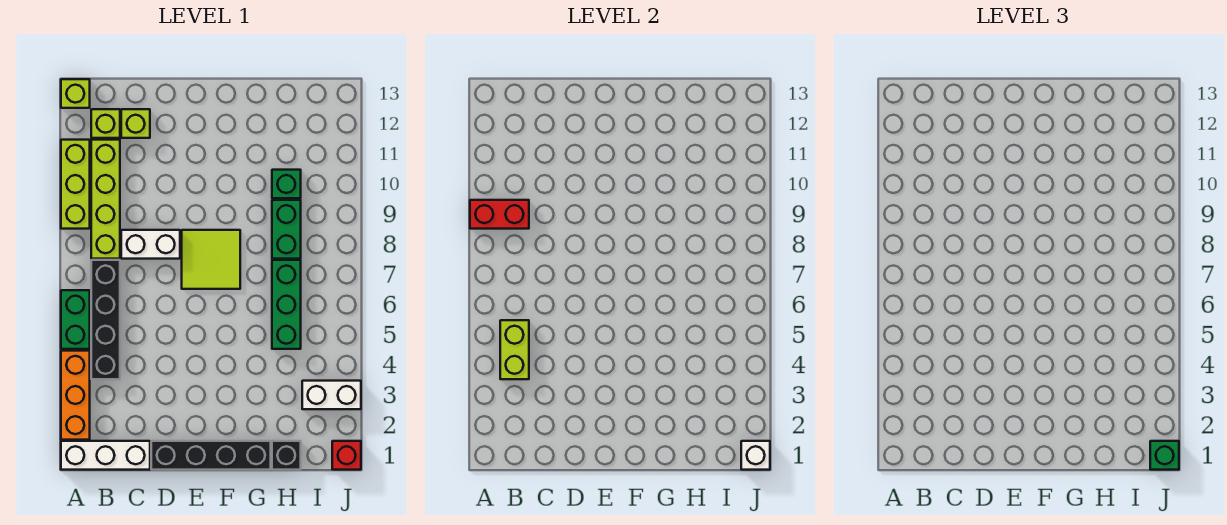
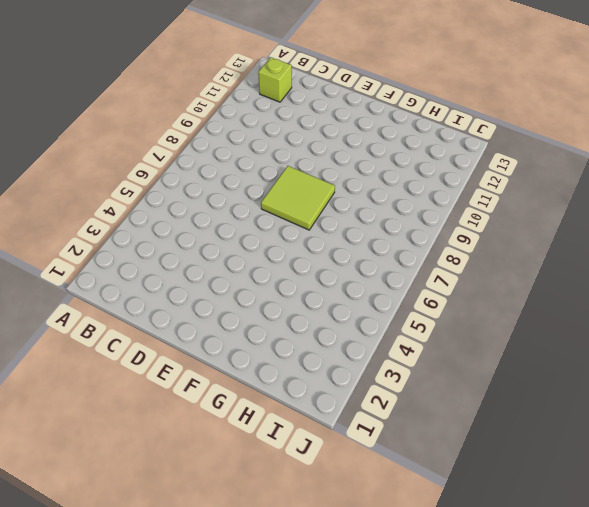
none -> white 1x3 brick [61,441,150,470]
none -> orange 1x3 brick [61,351,90,440]
none -> green 1x2 brick [61,290,90,349]

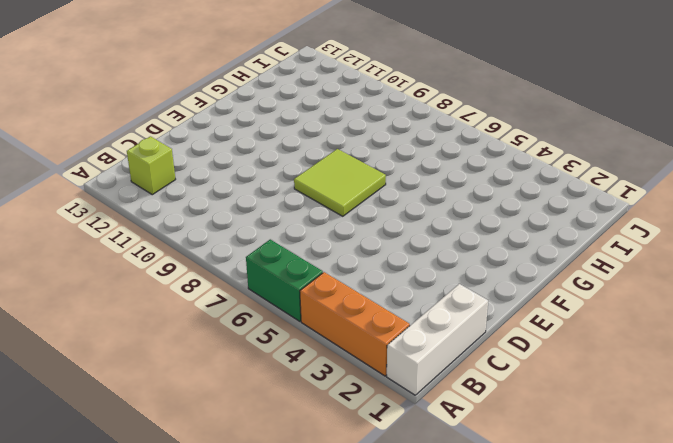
none -> lime 1x3 brick [61,140,90,229]
none -> lime 1x1 brick [61,79,90,108]
none -> black 1x4 brick [91,260,120,379]

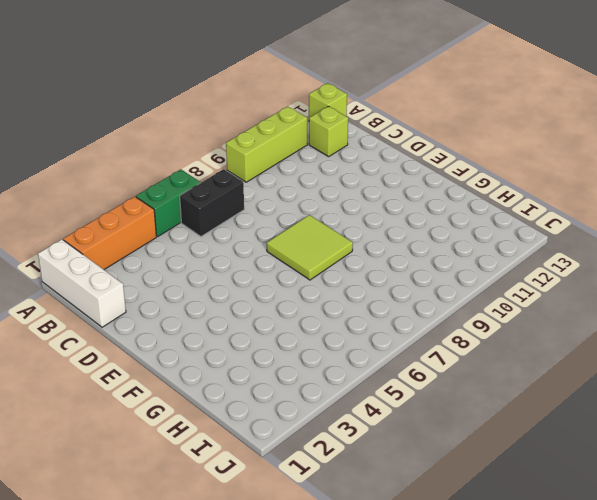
black 1x2 brick [180,169,244,236] -> black 1x4 brick [91,260,120,379]
none -> lime 1x4 brick [91,140,120,259]
none -> white 1x2 brick [121,230,180,259]
none -> lime 1x1 brick [121,109,150,138]

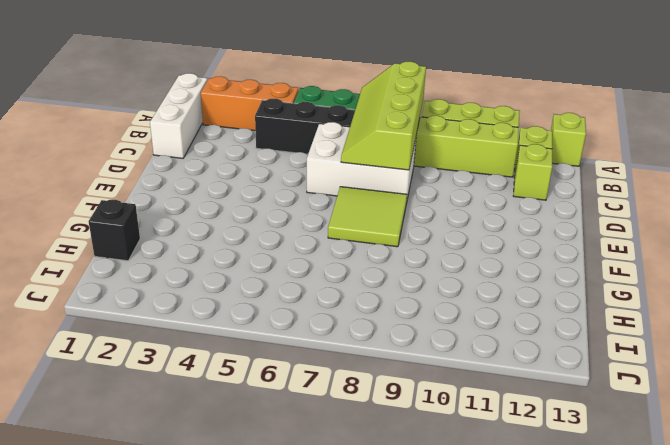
lime 2x4 slope [341,61,426,170] -> none
white 2x3 brick [307,122,416,204] -> white 1x2 brick [121,230,180,259]
none -> black 1x4 brick [151,441,271,470]
none -> green 1x3 brick [272,260,301,349]
none -> green 1x2 brick [272,200,301,259]

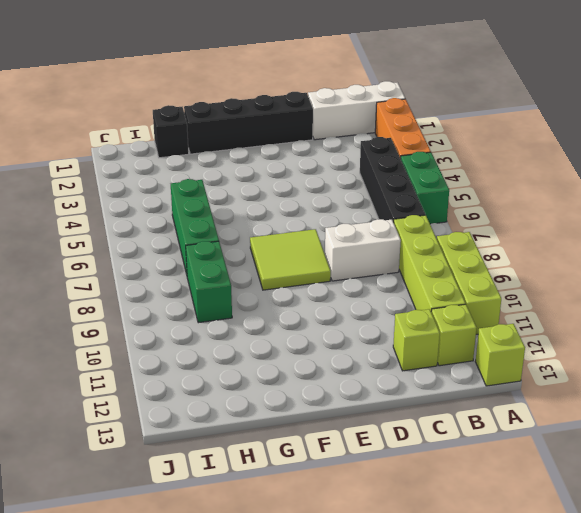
none -> green 1x1 brick [272,170,301,198]
none -> white 1x2 brick [302,381,361,409]
none -> red 1x1 brick [332,441,361,470]

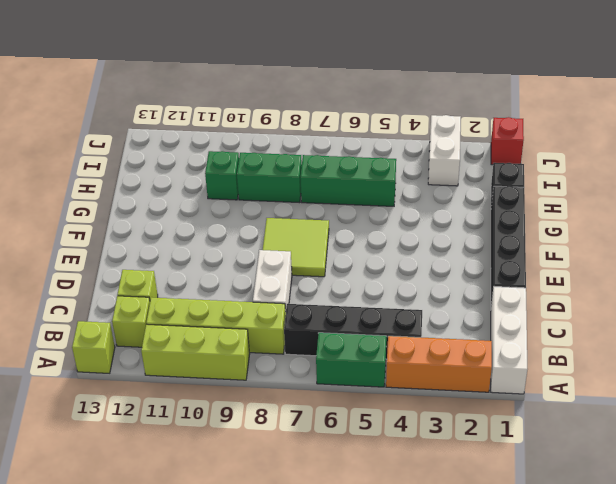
none -> red 1x2 brick [470,200,529,229]
none -> lime 1x2 brick [500,320,529,379]
none -> white 1x1 brick [741,441,770,470]

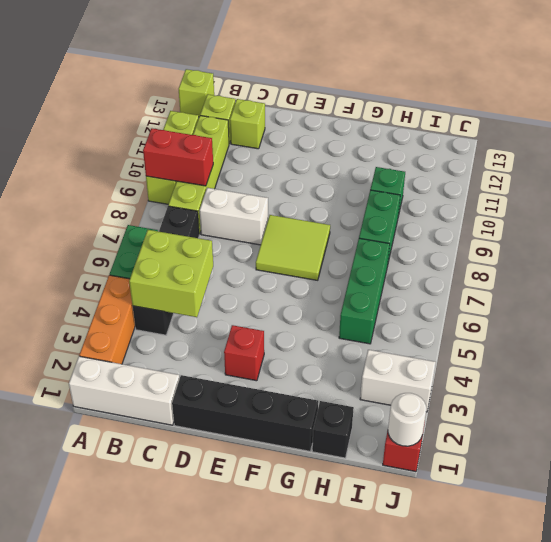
lime 2x2 brick [129,230,213,317] -> lime 1x2 brick [500,320,529,379]
red 1x1 brick [224,325,264,381] -> none
white 1x1 round brick [388,393,426,446] -> white 1x1 brick [741,441,770,470]
none -> green 1x1 brick [1150,441,1179,470]

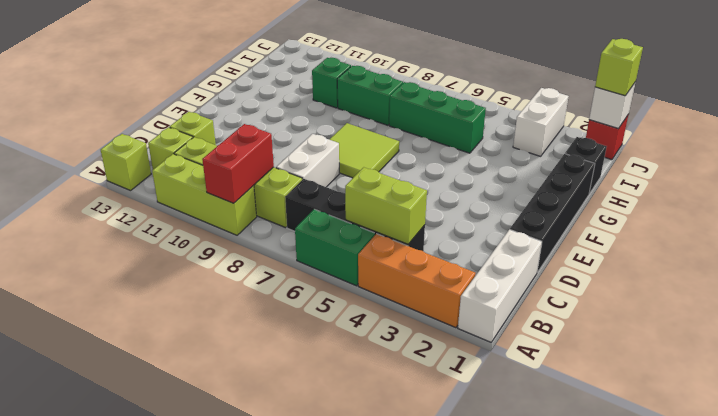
lime 1x1 brick [595,39,643,96] -> green 1x1 brick [1150,441,1179,470]

